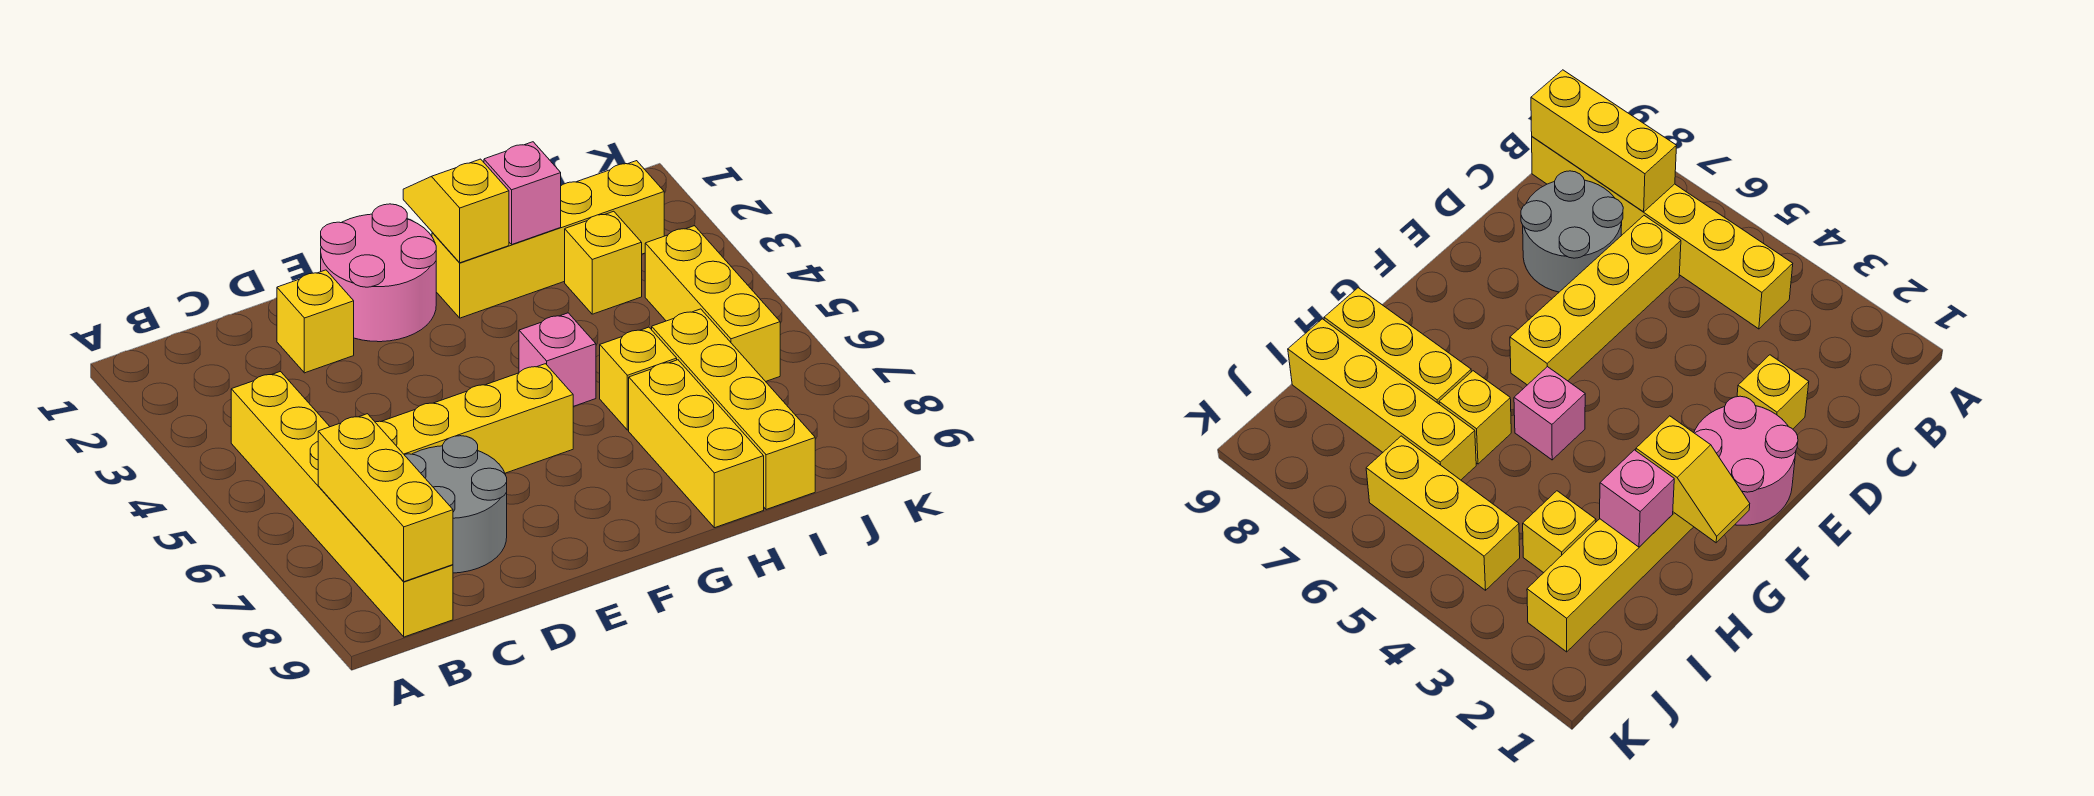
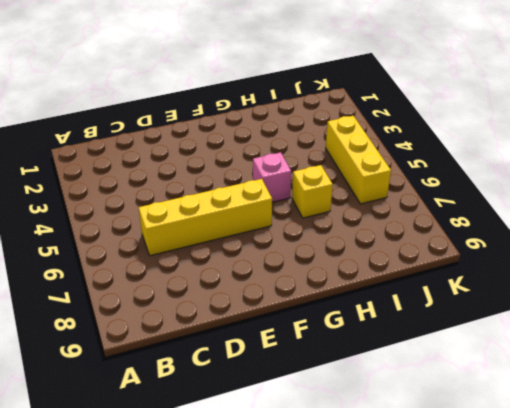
none -> yellow 1x6 brick [231,372,453,637]
none -> grey 2x2 round brick [404,436,507,573]
none -> yellow 1x1 brick [277,270,354,373]

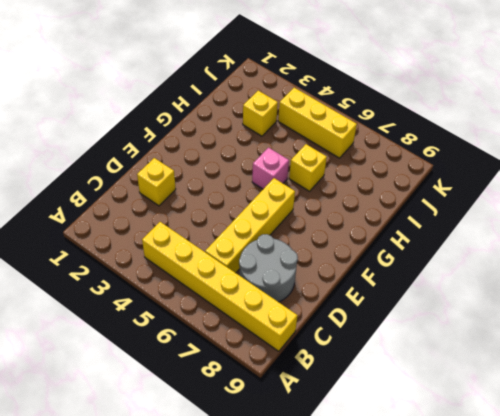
none -> pink 2x2 round brick [321,204,436,342]
none -> yellow 1x4 brick [432,161,664,318]
none -> yellow 1x3 brick [629,360,764,528]

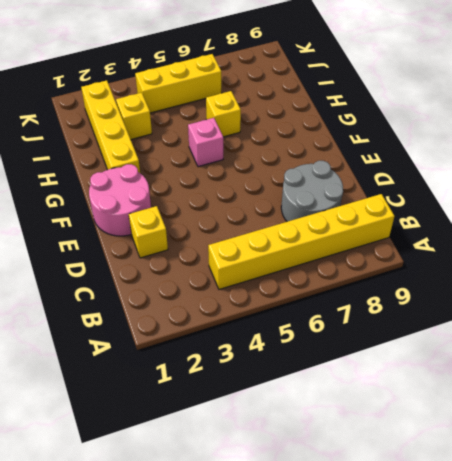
none -> yellow 1x4 brick [375,364,573,473]
none -> yellow 1x3 brick [629,360,764,528]
none -> yellow 1x4 brick [652,309,815,510]

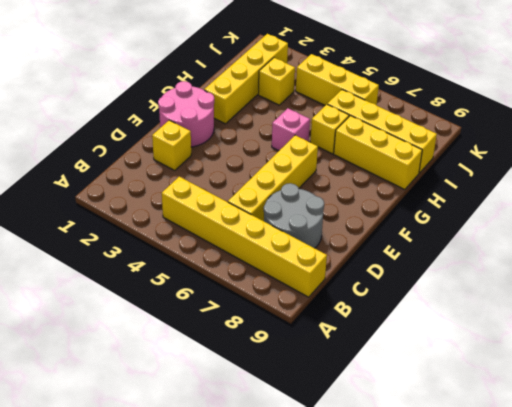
none -> yellow 1x3 brick [318,414,453,582]
none -> yellow 1x2 slope [403,159,509,263]
none -> pink 1x1 brick [484,142,561,244]

